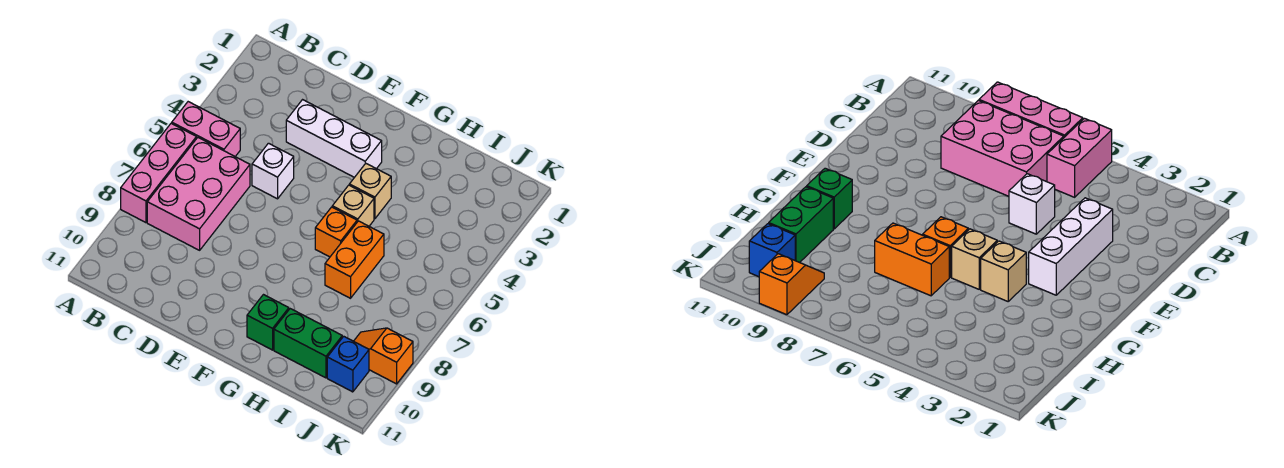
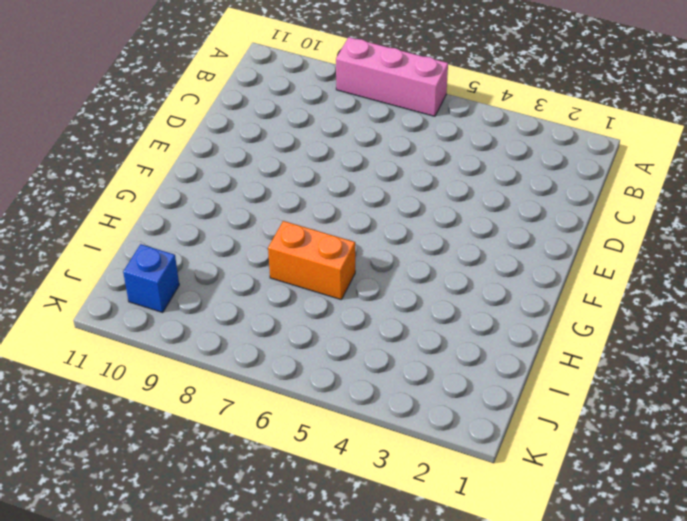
none -> pink 1x2 brick [172,102,240,156]
none -> pink 2x3 brick [147,138,250,250]
none -> white 1x3 brick [286,100,382,177]

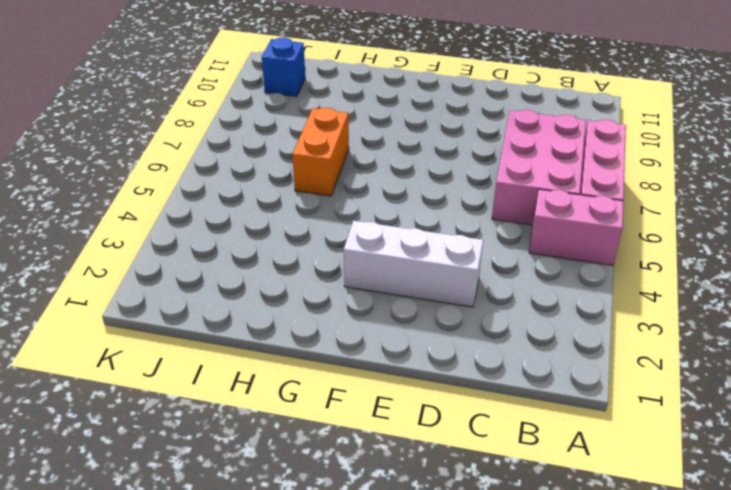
none -> white 1x1 brick [252,143,294,199]
none -> tan 1x1 brick [349,163,391,219]
none -> tan 1x1 brick [332,185,374,226]

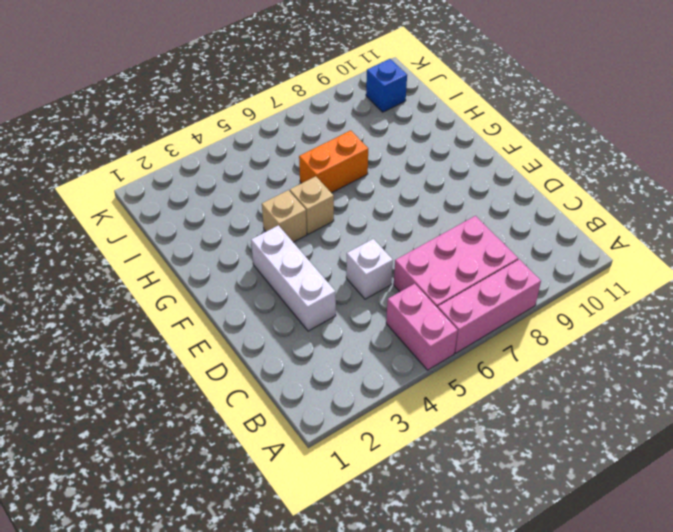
none -> orange 1x1 brick [315,207,357,257]
none -> green 1x1 brick [247,295,289,350]
none -> green 1x2 brick [274,309,342,378]

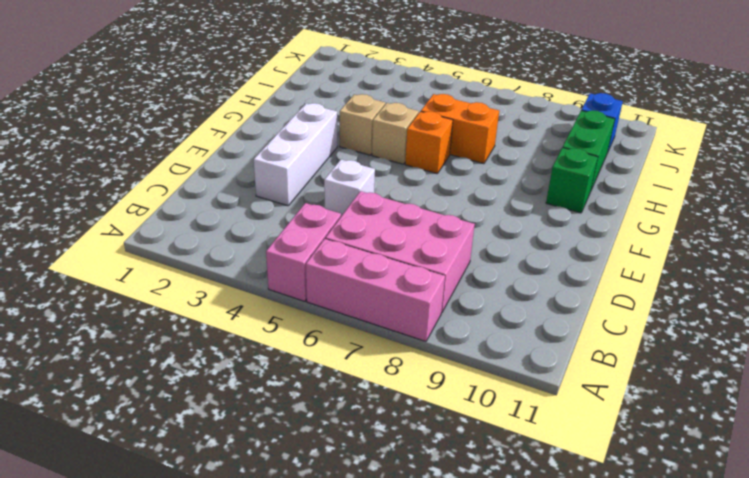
none -> orange 1x2 slope [354,328,413,384]

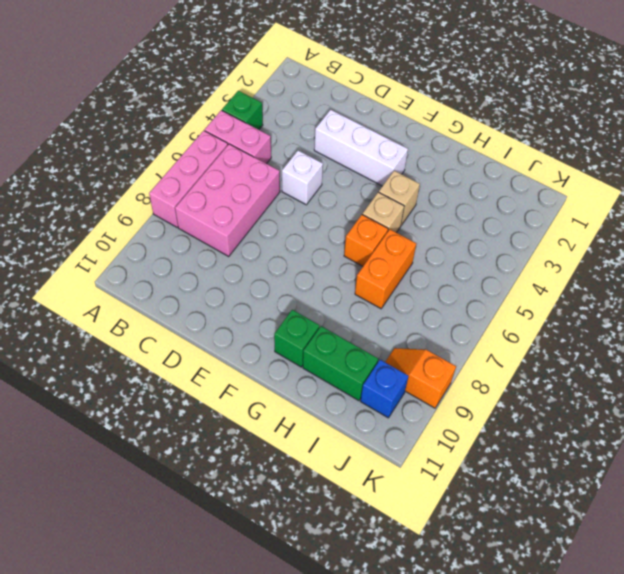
green 1x1 brick [222,91,263,130] -> none

